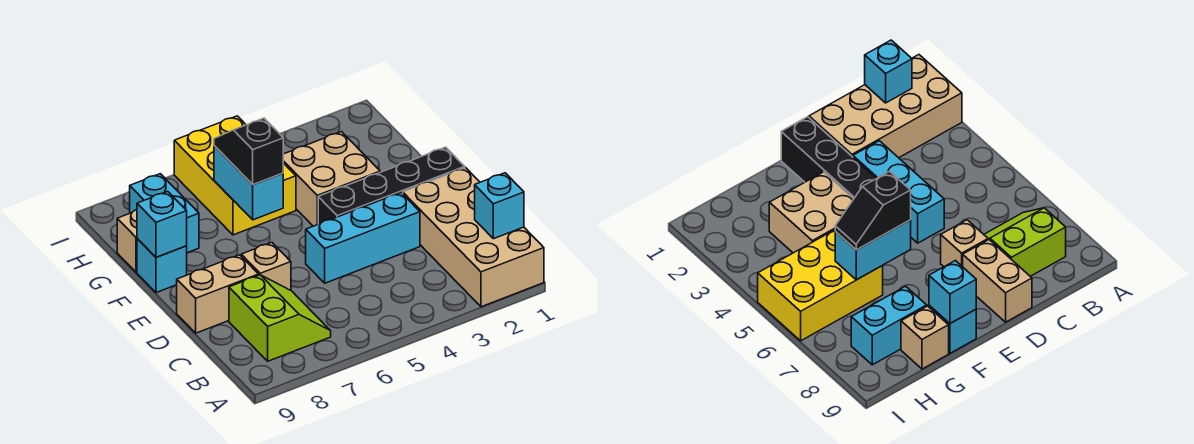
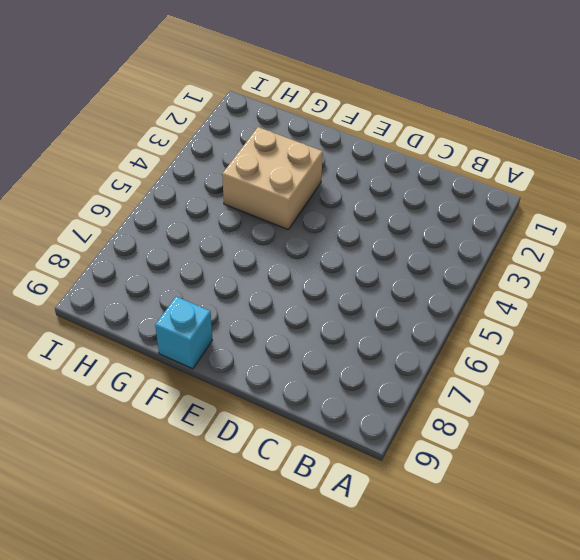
none -> tan 2x4 brick [403,168,544,307]
none -> lime 2x2 slope [229,275,331,361]
none -> cyan 1x3 brick [306,193,420,283]

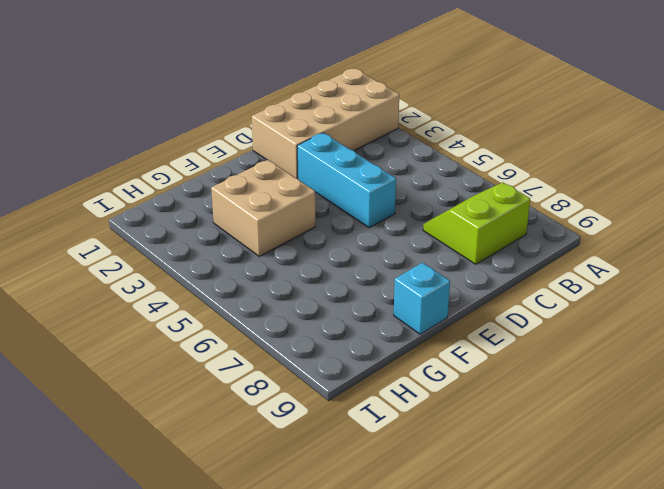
none -> tan 1x1 brick [241,242,291,290]
none -> tan 1x2 brick [177,255,259,333]
none -> black 1x4 brick [318,147,465,224]

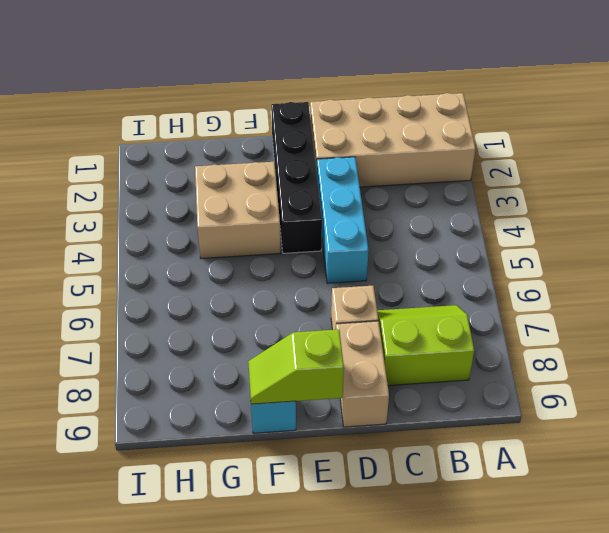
lime 1x2 slope [248,329,344,404] -> cyan 1x1 brick [137,191,187,257]
none -> yellow 2x3 brick [174,116,296,235]
none -> cyan 1x2 brick [130,174,199,253]
none -> tan 1x1 brick [117,210,137,272]

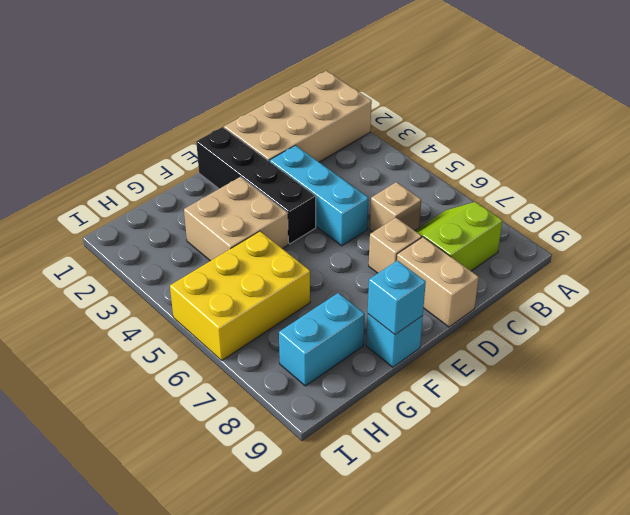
tan 1x1 brick [370,182,421,232] -> tan 1x1 brick moved to [117,210,137,272]
none -> cyan 1x1 brick [475,173,524,239]
none -> cyan 1x2 brick [214,146,283,220]
none -> black 1x2 slope [214,118,283,185]

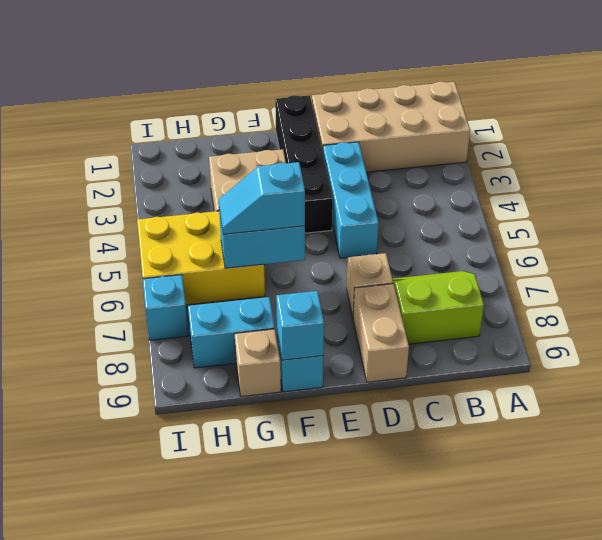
cyan 1x2 slope [219,162,305,234] -> black 1x2 slope [214,118,283,185]
cyan 1x1 brick [143,275,188,340] -> cyan 1x1 brick moved to [475,173,524,239]

